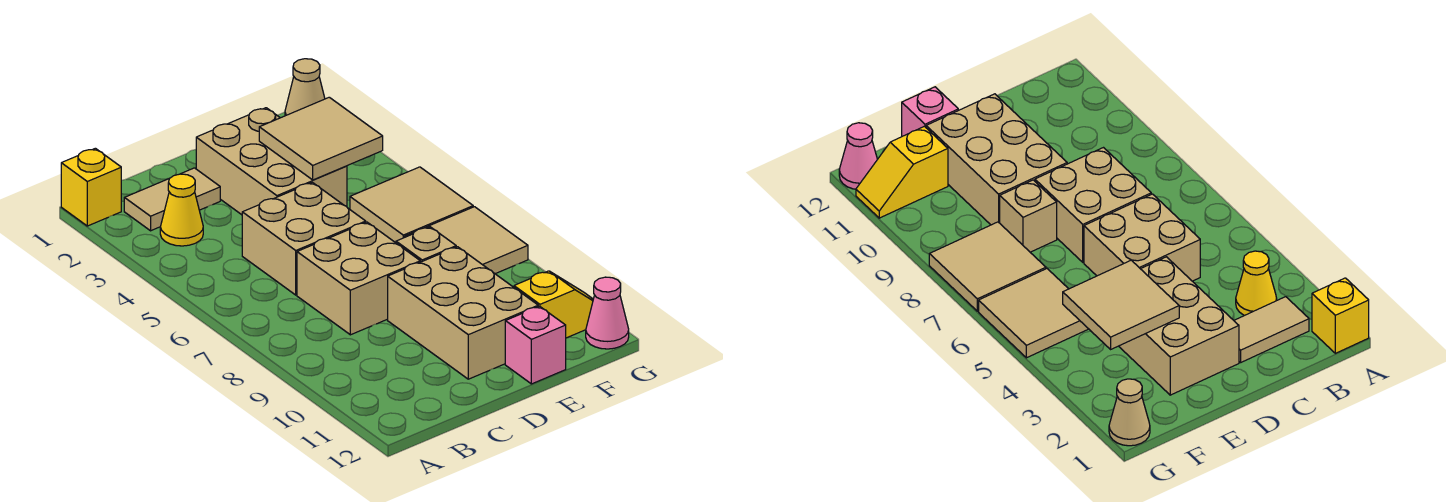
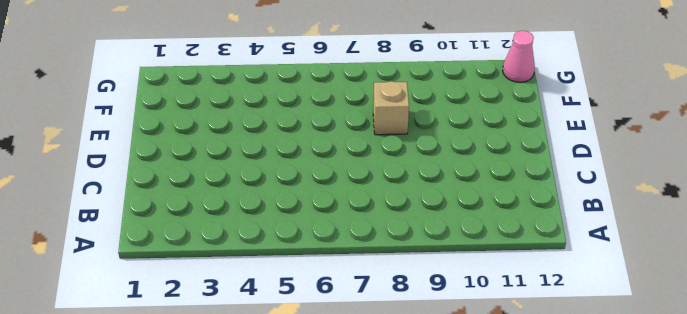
none -> yellow 1x1 brick [61,148,121,226]
none -> tan 1x2 tile [124,168,220,231]
none -> yellow 1x1 cone [160,174,203,246]

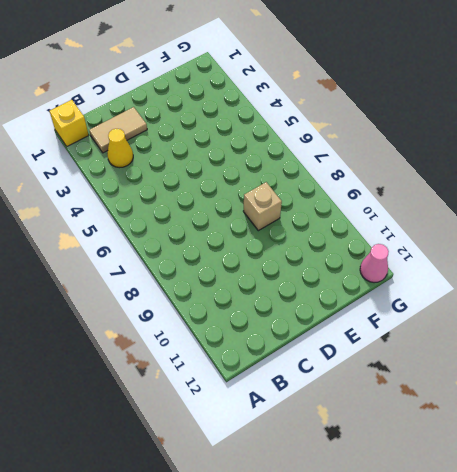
none -> tan 2x2 brick [242,182,366,295]
none -> tan 2x2 brick [297,222,420,335]
none -> tan 2x3 brick [196,108,347,215]

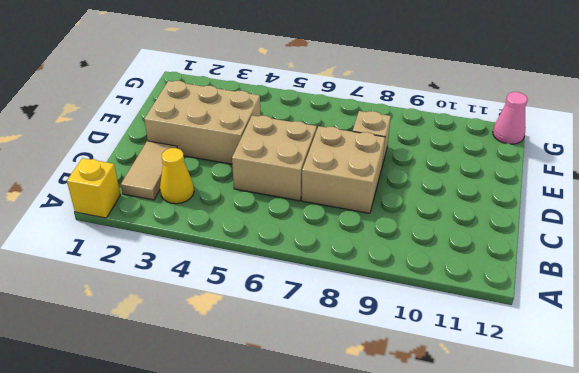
none -> tan 2x3 brick [388,247,538,379]
none -> pink 1x1 brick [505,306,566,384]
none -> tan 2x2 tile [350,167,473,243]

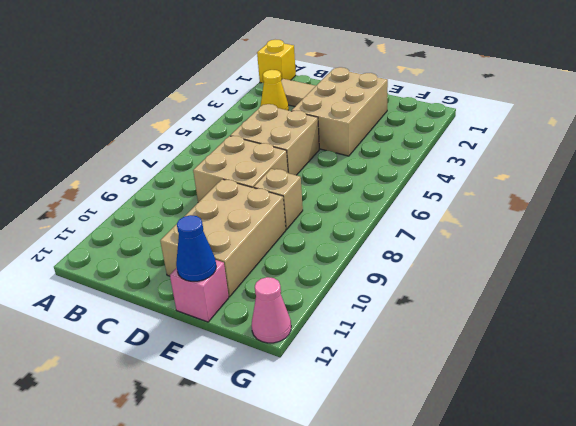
blue 1x1 cone [176,215,216,281] -> none
none -> tan 2x2 tile [350,167,473,243]
none -> tan 2x2 tile [405,207,528,274]
none -> yellow 1x2 slope [514,271,593,338]

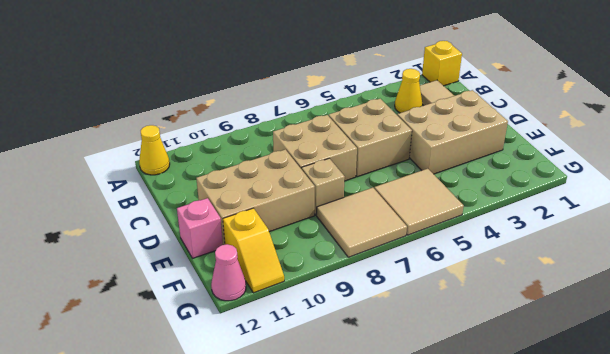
yellow 1x1 cone [139,125,170,175] -> none
none -> tan 1x1 cone [285,59,325,116]
none -> tan 2x2 tile [259,97,383,180]

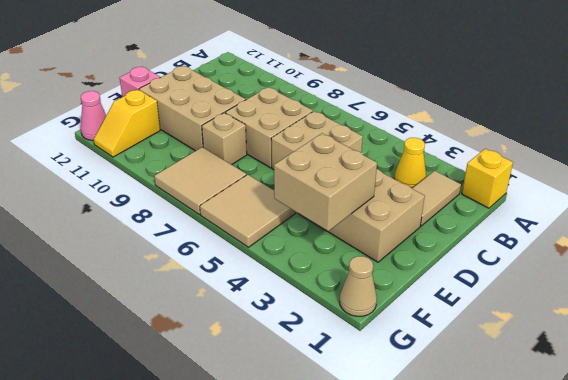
tan 2x2 brick [274,133,377,231] -> tan 2x2 tile [259,97,383,180]

